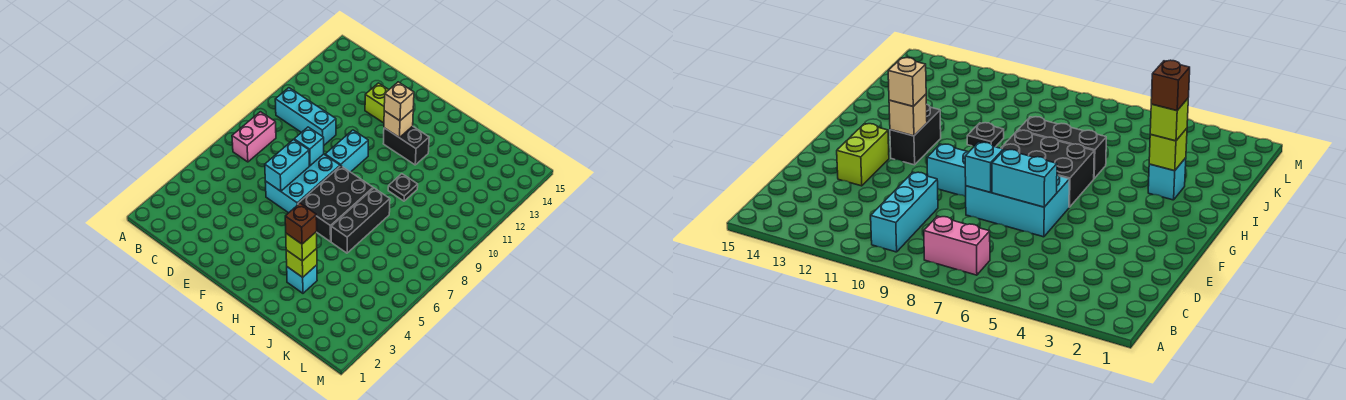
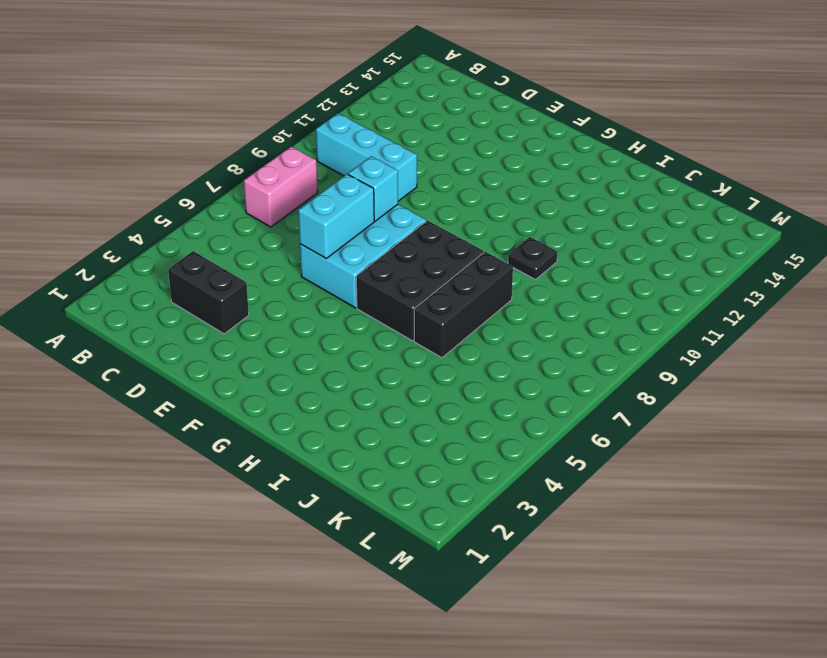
black 1x2 brick [168,251,249,334] -> black 1x2 brick moved to [383,126,429,165]
none -> lime 1x2 brick [365,83,389,123]
none -> cyan 1x2 brick [325,130,368,172]
none -> cyan 1x1 brick [287,265,317,293]

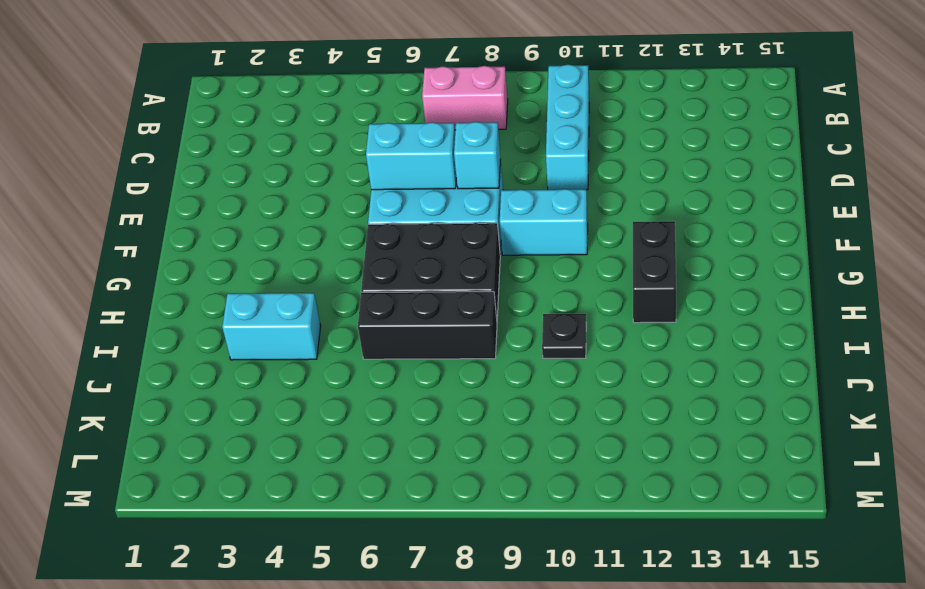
cyan 1x2 brick [222,293,321,360] -> cyan 1x1 brick [287,265,317,293]
none -> lime 1x2 brick [365,83,389,123]
none -> tan 1x1 brick [384,110,413,138]
none -> lime 1x1 brick [286,249,317,277]

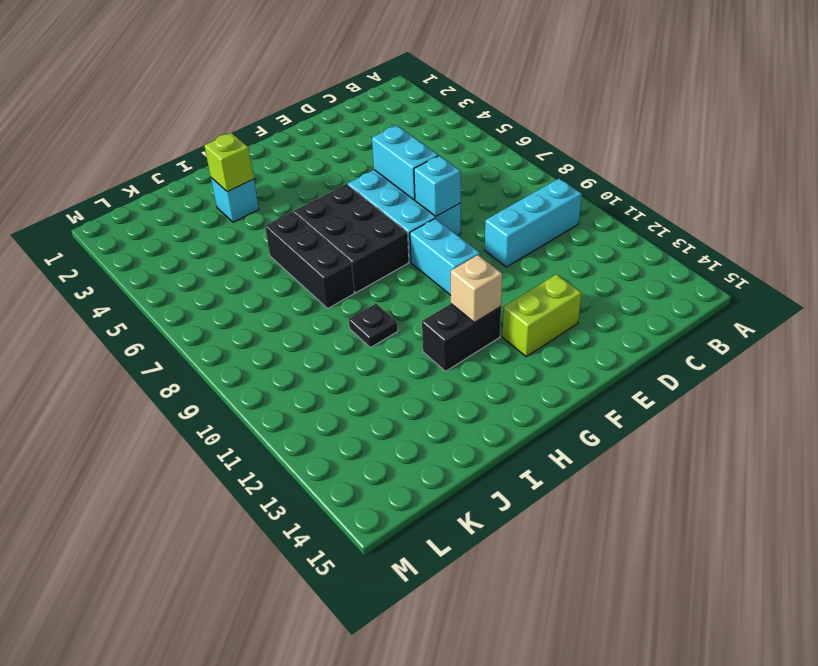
none -> pink 1x2 brick [232,112,276,162]
none -> tan 1x1 brick [384,82,414,121]
none -> lime 1x1 brick [286,232,317,261]

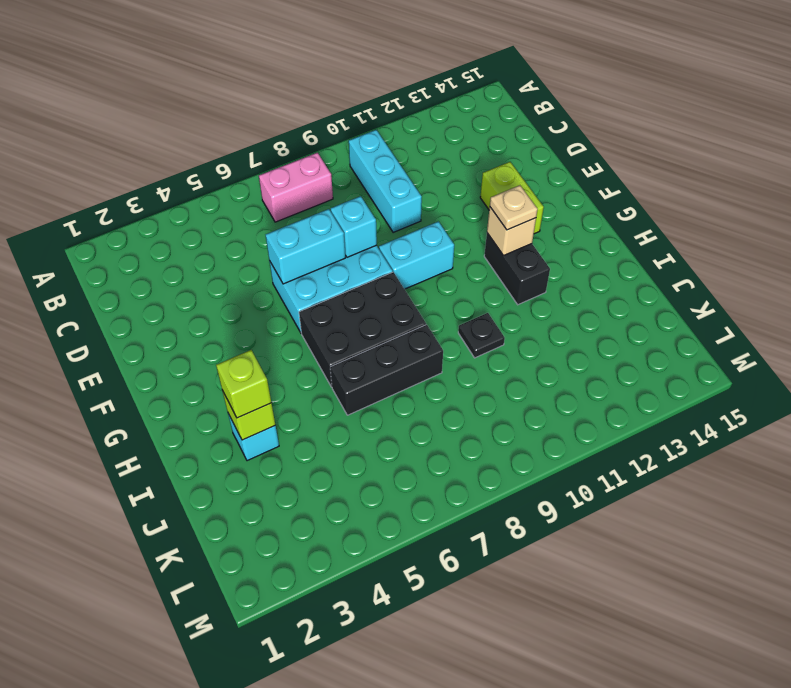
tan 1x1 plate [490,185,538,230] -> tan 1x1 brick [384,82,414,121]
none -> brown 1x1 brick [285,203,317,244]

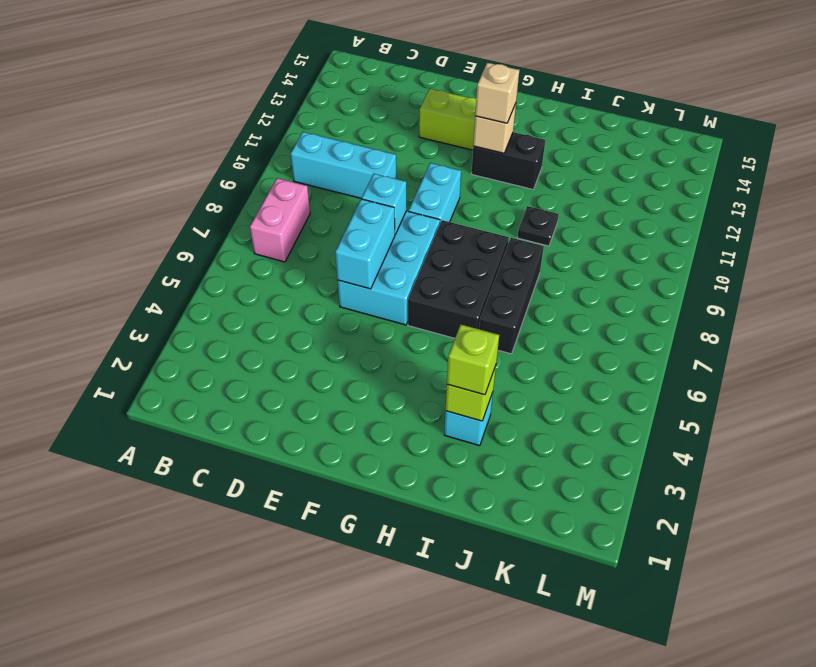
none -> brown 1x1 brick [285,203,317,244]

